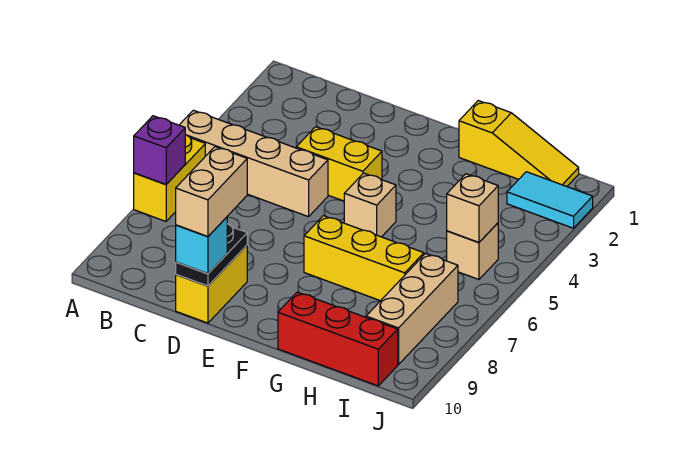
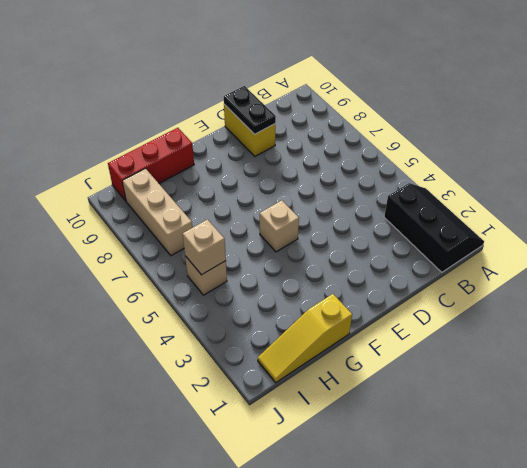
black 2x3 slope [384,183,484,272] -> none
none -> tan 1x4 brick [180,110,328,217]
none -> yellow 1x2 brick [134,135,205,221]
none -> yellow 1x2 brick [296,127,382,201]

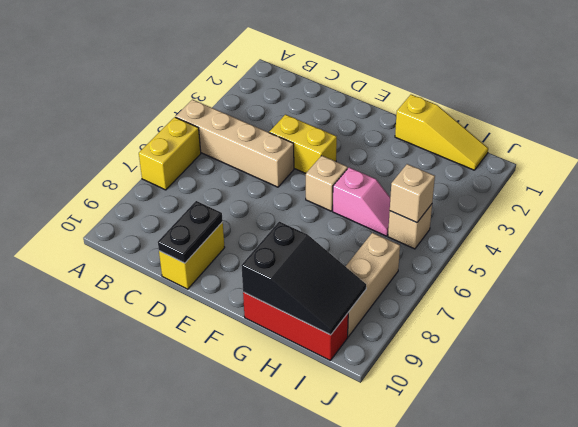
pink 1x2 slope [333,168,390,236] -> none
black 2x3 slope [241,221,366,335] -> none
none -> yellow 1x3 brick [304,216,424,301]
none -> cyan 1x2 tile [507,172,593,228]
none -> purple 1x1 brick [134,116,185,184]

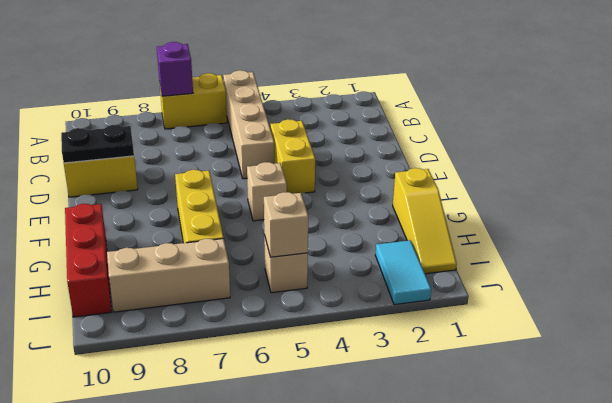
none -> cyan 1x1 brick [176,217,227,274]
none -> tan 1x2 brick [176,147,247,236]

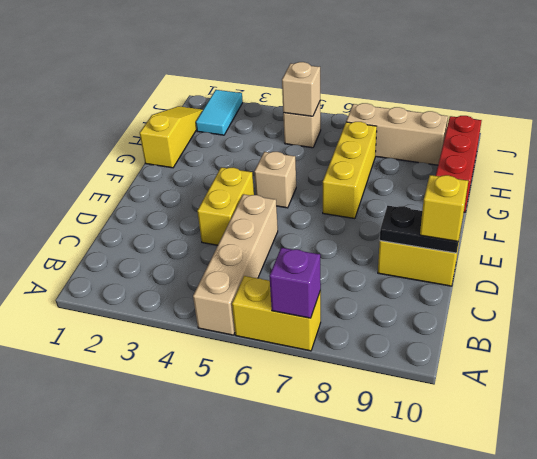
yellow 1x1 brick [420,175,468,241] -> cyan 1x1 brick [176,217,227,274]
none -> tan 1x2 brick [176,147,247,236]

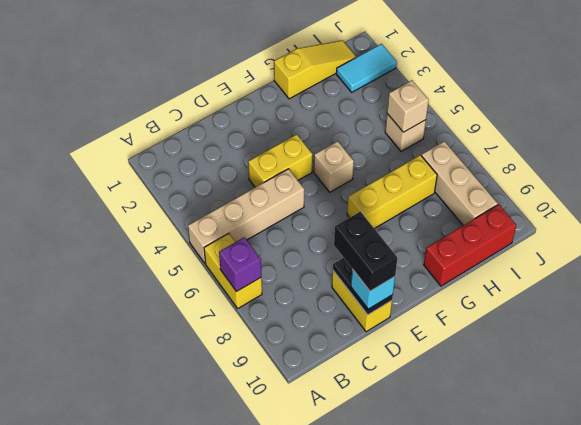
black 1x2 brick [334,211,397,291] -> tan 1x2 brick [176,147,247,236]

